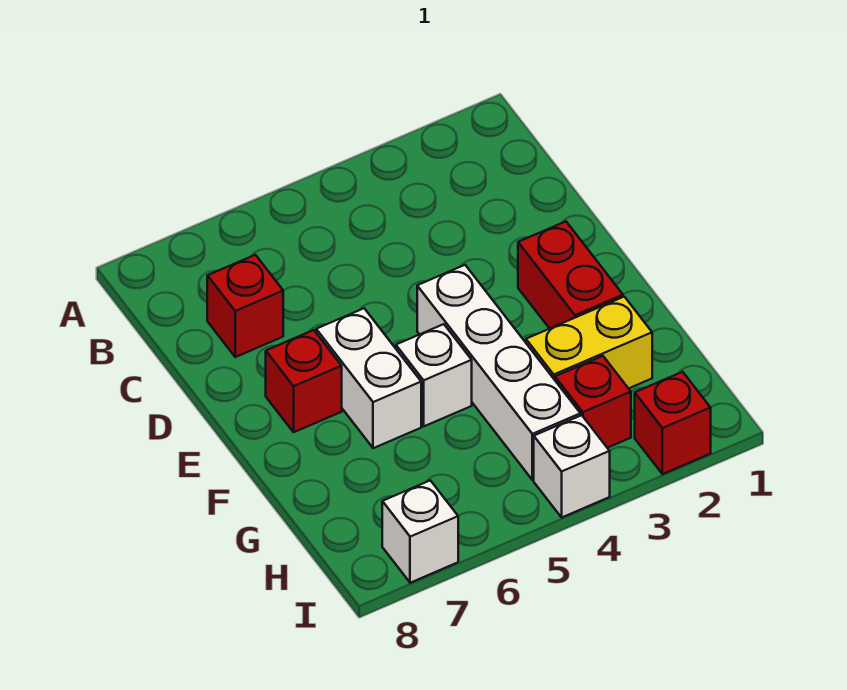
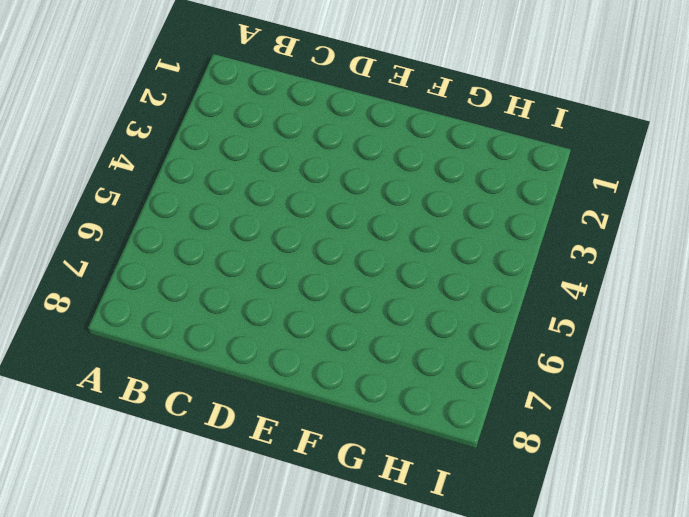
none -> red 1x1 brick [207,255,283,357]
none -> red 1x2 brick [518,222,623,329]

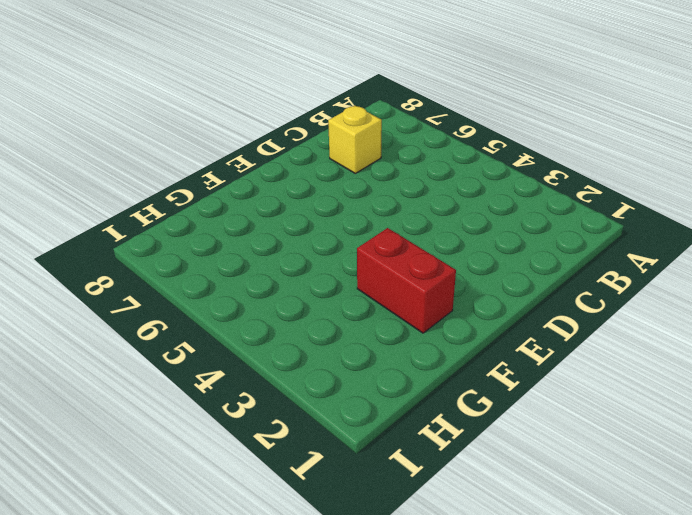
yellow 1x1 brick [328,106,382,173] -> red 1x1 brick [207,255,283,357]
red 1x2 brick [357,228,456,333] -> red 1x2 brick turned to [518,222,623,329]
none -> white 1x4 brick [417,265,580,480]
none -> white 1x2 brick [316,308,421,448]

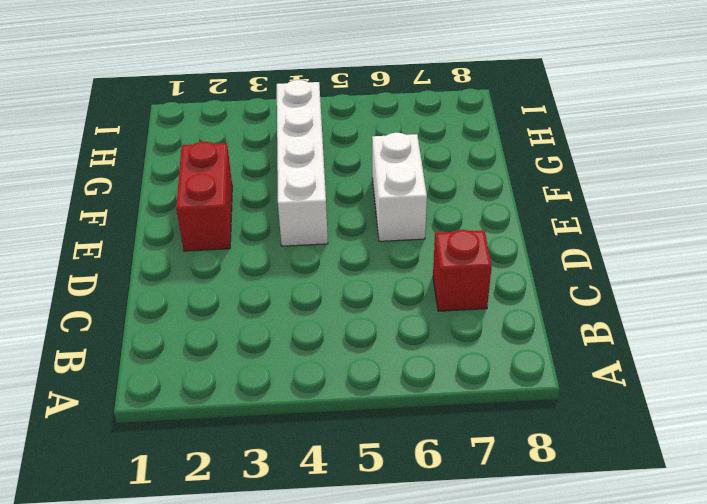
none -> red 1x1 brick [266,330,342,432]
none -> white 1x1 brick [396,324,472,426]

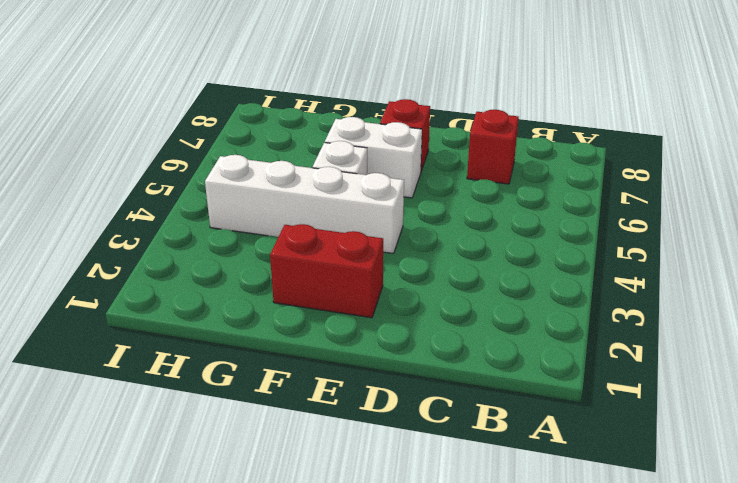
none -> yellow 1x2 brick [526,297,652,388]
none -> red 1x1 brick [555,356,631,448]

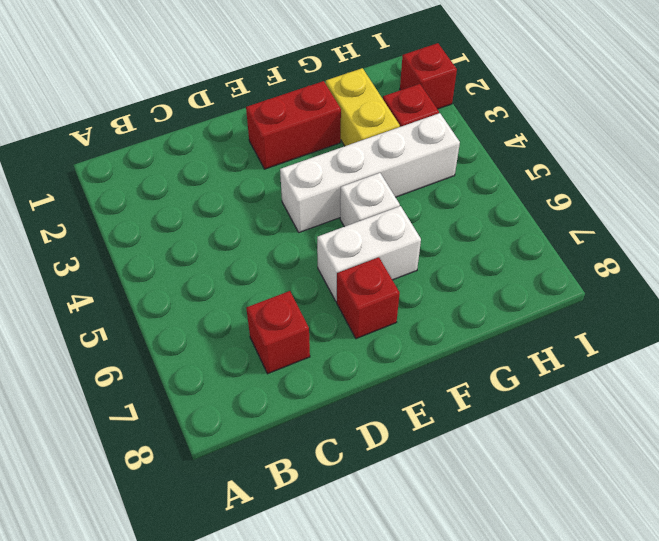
none -> white 1x1 brick [534,415,610,517]
none -> white 1x1 brick [382,480,458,583]

